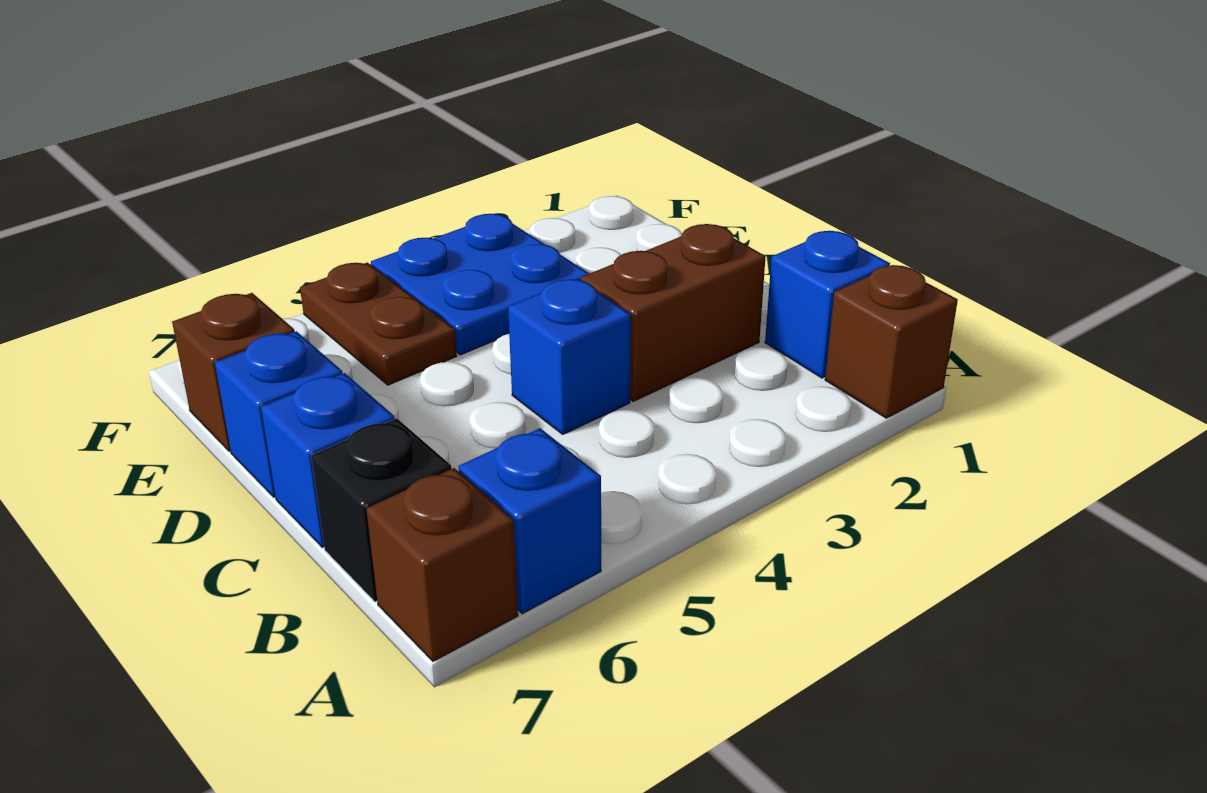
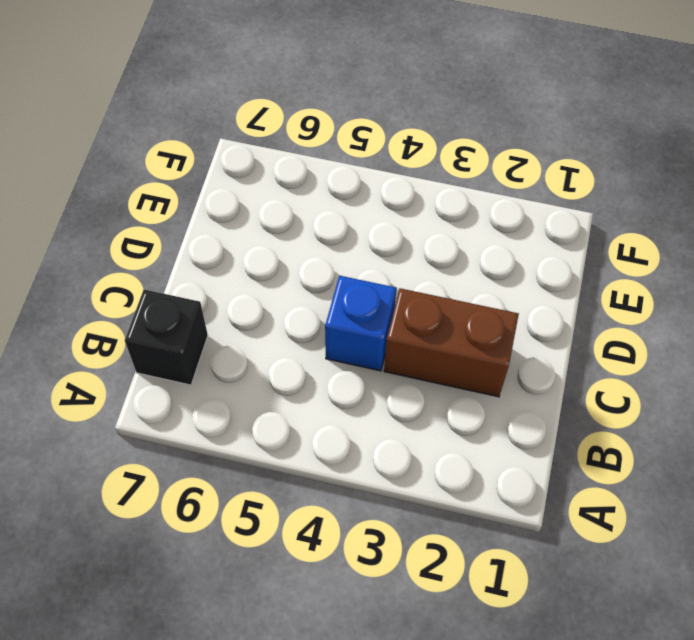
none -> brown 1x1 brick [825,265,958,418]
none -> blue 1x1 brick [458,428,601,614]
none -> brown 1x1 brick [366,468,518,661]

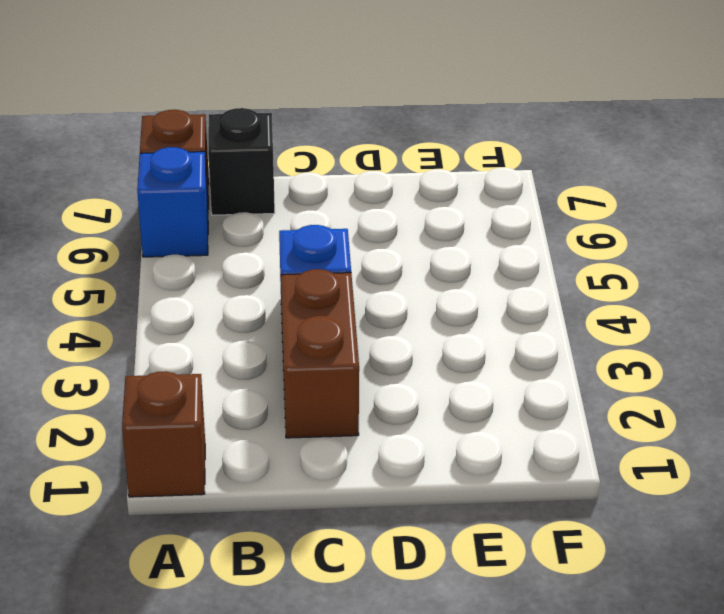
none -> blue 1x1 brick [765,231,890,378]
none -> blue 1x1 brick [261,373,395,547]
none -> blue 1x1 brick [215,331,343,497]

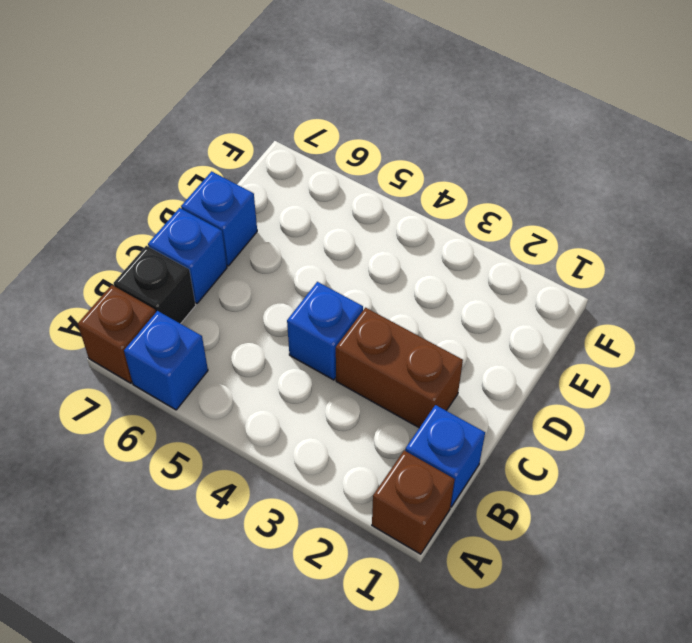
none -> blue 2x2 plate [371,214,589,355]
none -> brown 1x2 plate [300,263,457,385]
none -> brown 1x1 brick [172,293,295,451]

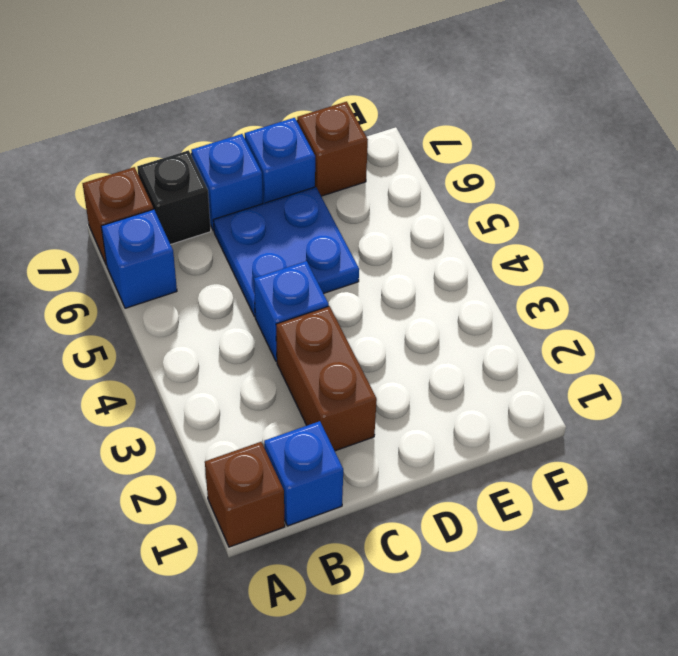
blue 2x2 plate [213,187,359,316] -> blue 2x2 plate moved to [371,214,589,355]
none -> brown 1x2 plate [300,263,457,385]

